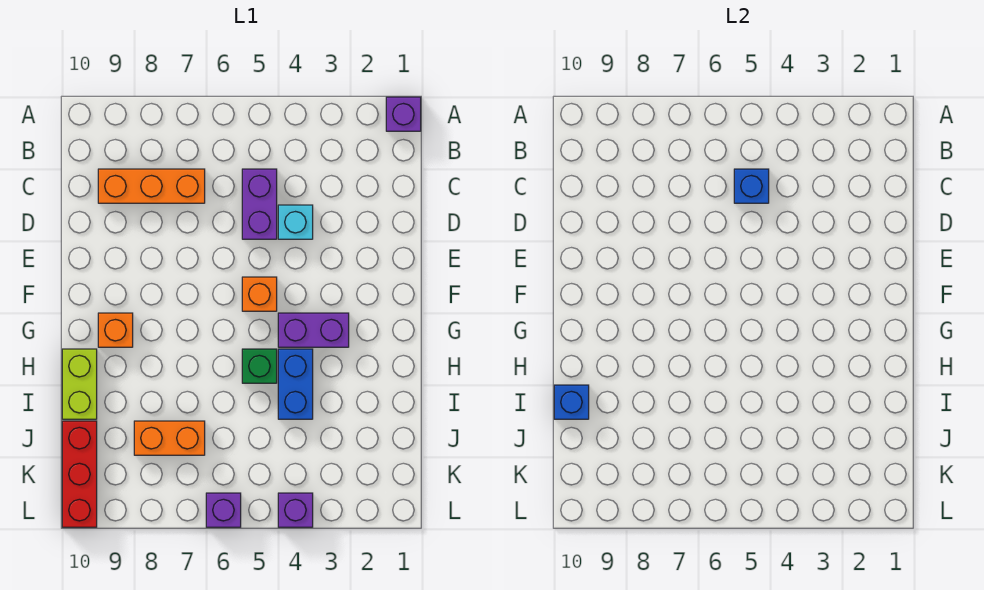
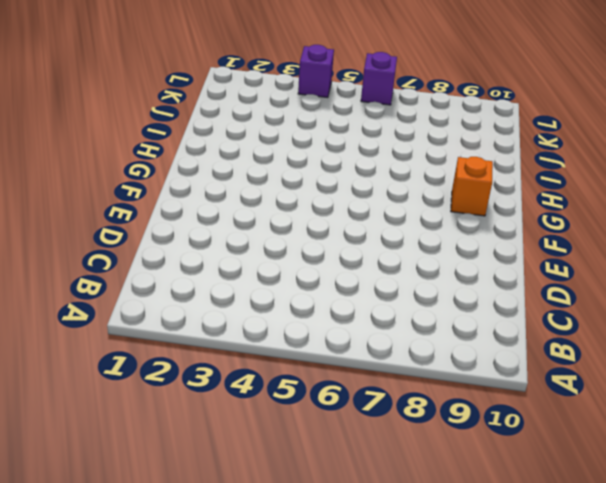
none -> purple 1x1 brick [386,97,421,131]
none -> purple 1x2 brick [242,169,277,239]
none -> orange 1x3 brick [98,169,205,203]

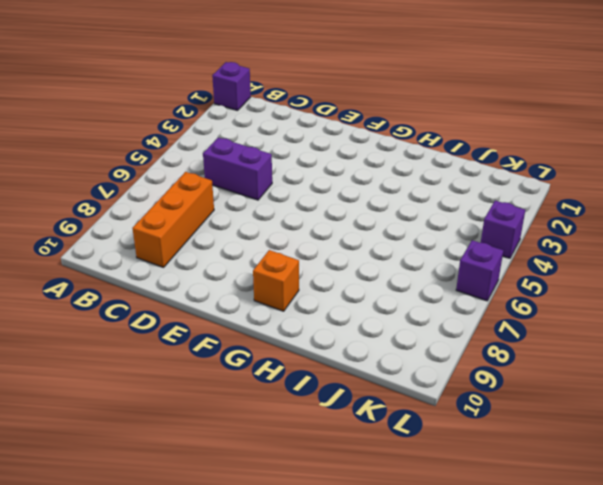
none -> cyan 1x1 brick [278,205,313,239]
none -> orange 1x1 brick [242,277,277,311]
none -> purple 1x2 brick [278,313,349,347]

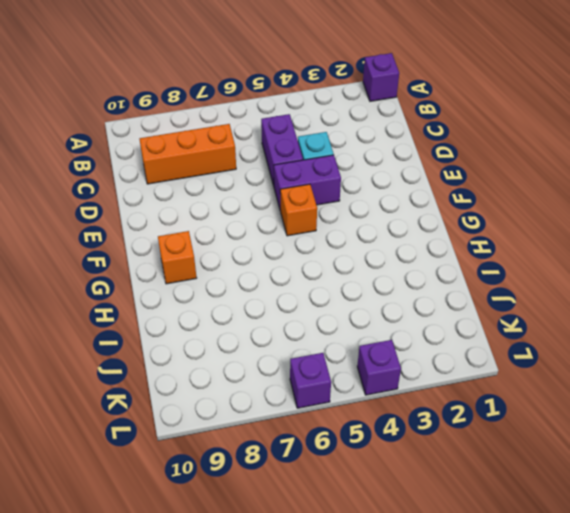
purple 1x2 brick [274,155,341,211] -> purple 1x2 brick moved to [278,313,349,347]
none -> blue 1x2 brick [278,349,313,419]
none -> green 1x1 brick [242,349,277,383]
none -> lime 1x2 brick [62,349,97,419]

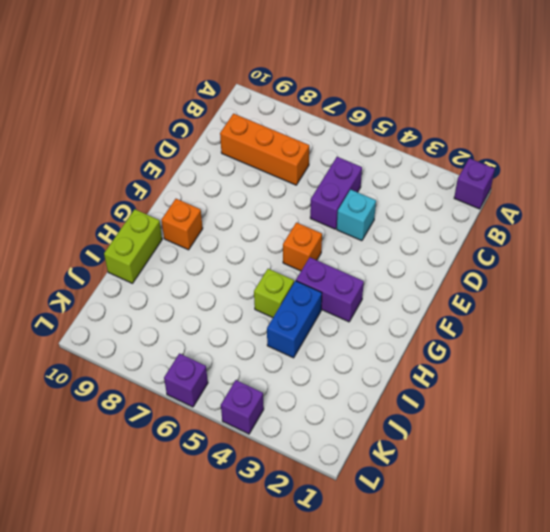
lime 1x1 brick [254,269,294,318] -> green 1x1 brick [242,349,277,383]
none -> orange 1x2 brick [134,421,205,455]
none -> red 1x3 brick [62,421,97,527]
none -> blue 1x1 brick [734,169,769,203]

